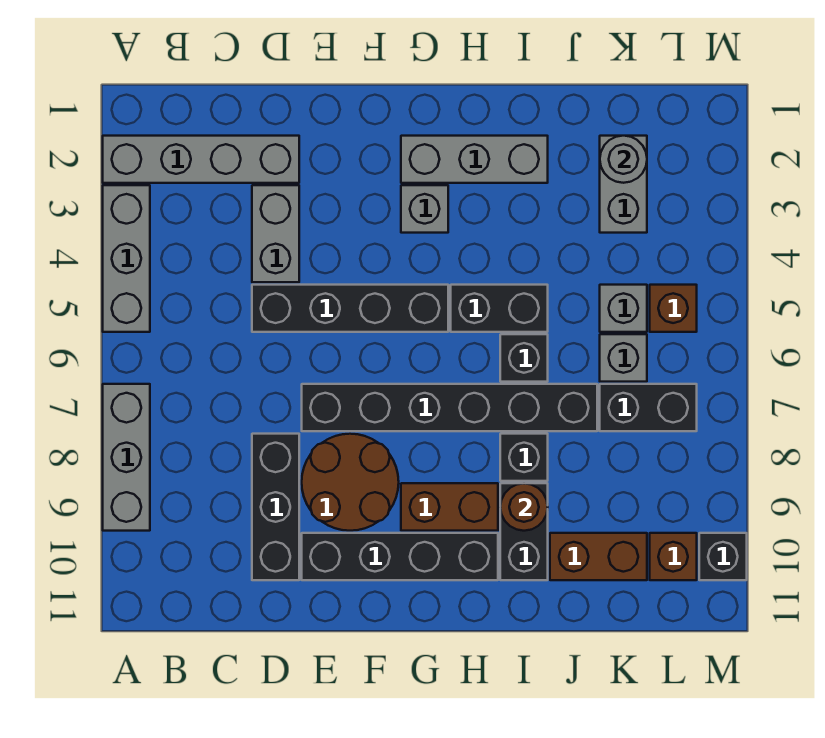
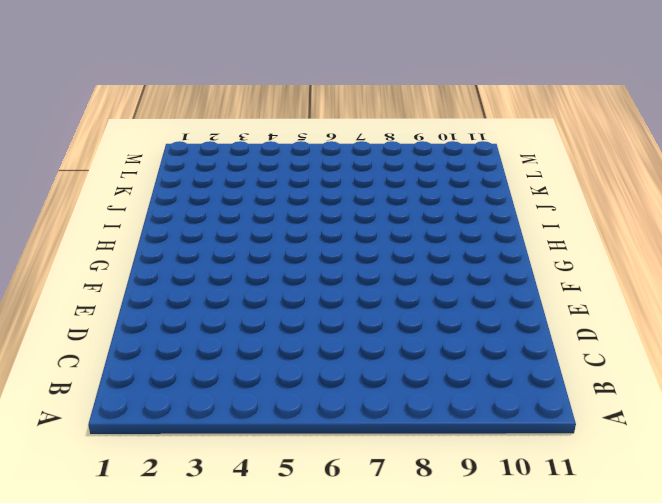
none -> grey 1x4 brick [103,136,299,183]
none -> grey 1x3 brick [103,185,150,332]
none -> grey 1x3 brick [103,384,150,531]

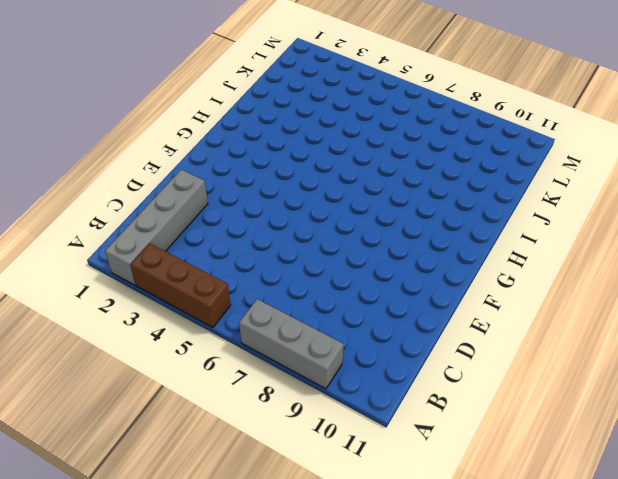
brown 1x3 brick [131,243,231,327] -> grey 1x3 brick [103,185,150,332]
none -> grey 1x2 brick [252,185,299,282]
none -> black 1x4 brick [252,285,448,332]
none -> black 1x3 brick [252,434,299,580]

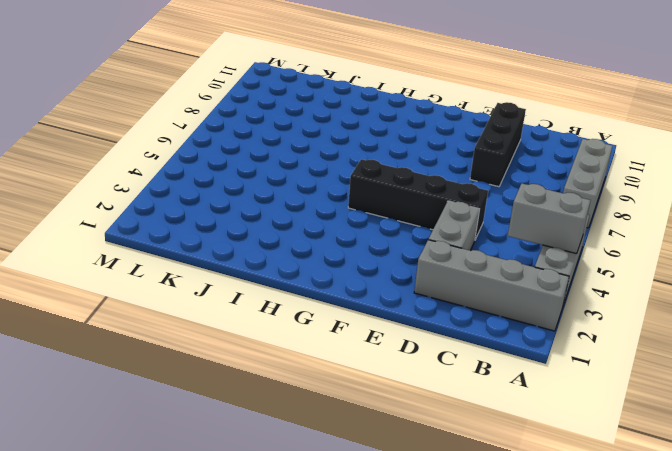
grey 1x2 brick [508,184,591,254] -> grey 1x2 brick turned to [600,136,647,233]
none -> black 1x6 brick [302,384,597,431]
none -> brown 2x2 round brick [302,434,399,531]
none -> black 1x4 brick [302,533,498,580]

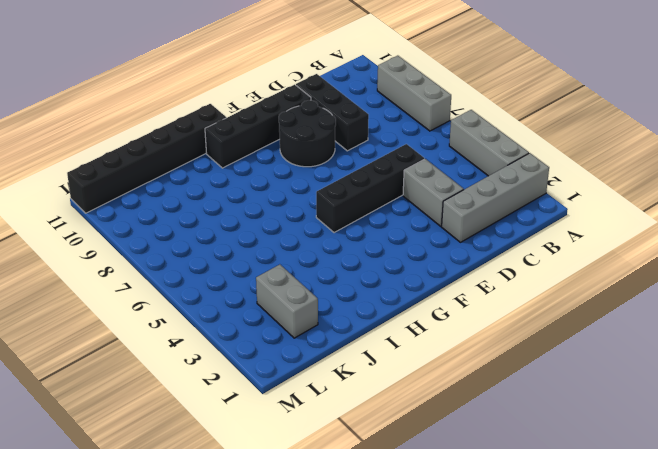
black 2x2 round brick [279,100,336,167] -> brown 2x2 round brick [302,434,399,531]
black 1x6 brick [67,104,226,213] -> black 1x6 brick moved to [302,384,597,431]
none -> grey 1x3 brick [401,136,548,183]
none -> grey 1x1 brick [401,185,448,233]
none -> brown 1x2 brick [401,483,498,531]

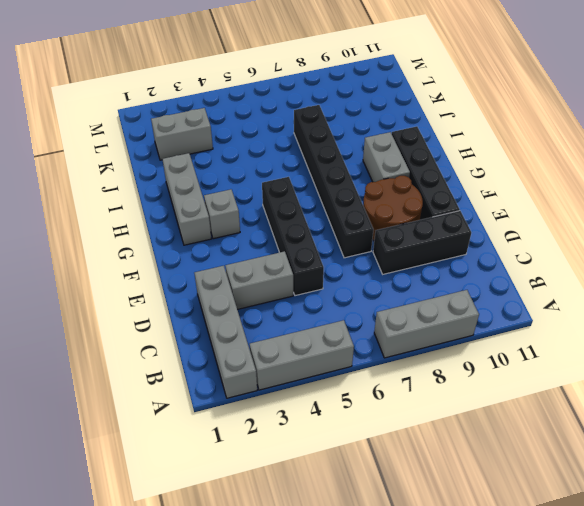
grey 1x2 brick [363,132,410,182] -> brown 1x2 brick [401,483,498,531]
none -> black 1x2 brick [451,285,548,332]
none -> black 1x1 brick [500,334,548,382]
none -> black 1x1 brick [500,434,548,481]

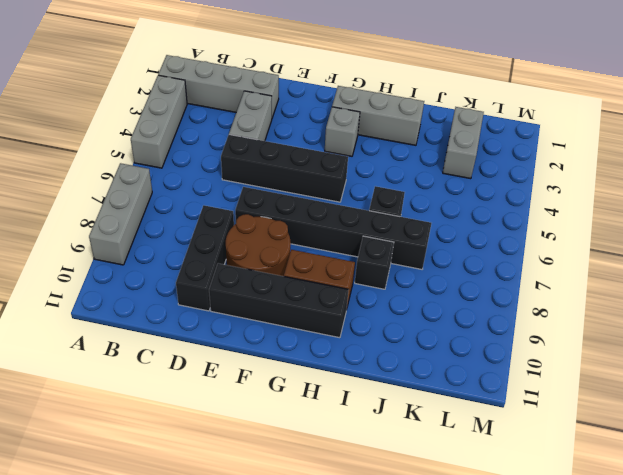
none -> black 1x2 brick [451,285,548,332]
none -> black 1x2 brick [500,483,548,580]
none -> brown 1x2 brick [550,533,647,580]

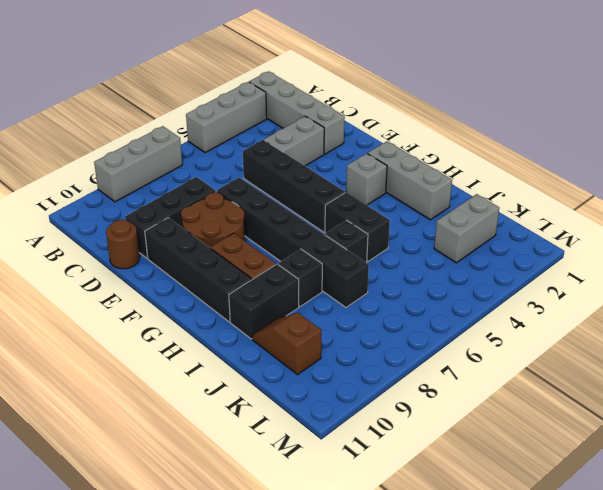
brown 1x1 round brick [106,220,140,269] -> brown 1x1 round brick moved to [500,483,548,531]
brown 1x2 slope [252,313,321,375] -> brown 1x2 brick [550,533,647,580]
none -> grey 1x1 brick [600,285,647,332]
none -> grey 1x1 brick [600,334,647,382]
none -> black 1x2 brick [600,384,697,431]

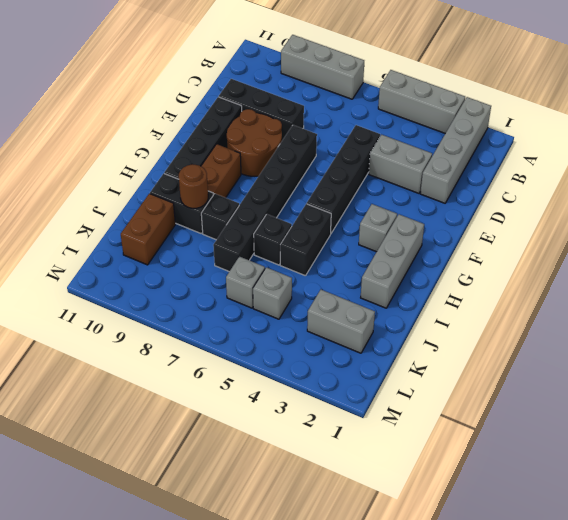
none -> black 1x2 brick [600,384,697,431]
none -> brown 1x1 brick [650,285,697,332]
none -> brown 1x1 brick [650,533,697,580]

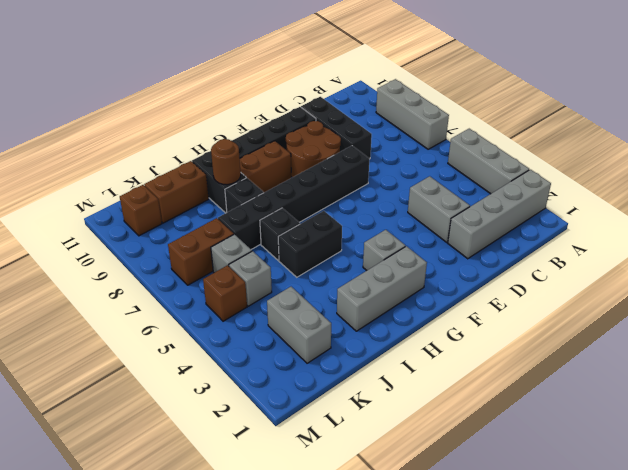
brown 1x2 brick [168,218,234,285] -> black 1x2 brick [600,384,697,431]
none -> black 1x4 brick [252,285,448,332]
none -> black 1x1 brick [699,533,747,580]
none -> grey 1x1 round brick [600,136,647,183]

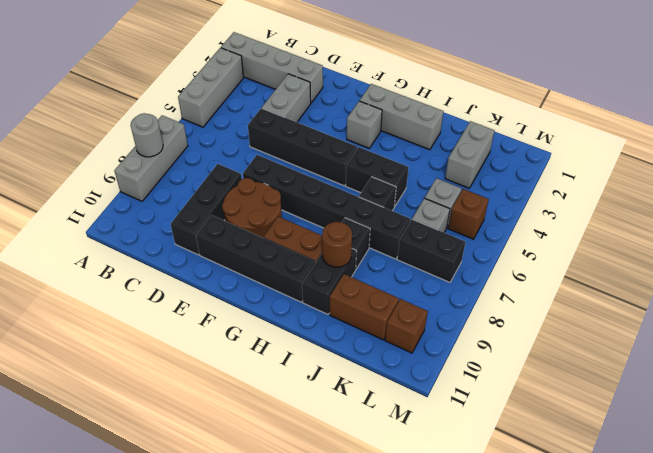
grey 1x1 round brick [130,113,163,157] -> grey 1x1 round brick moved to [600,136,647,183]
none -> black 1x1 brick [699,533,747,580]

